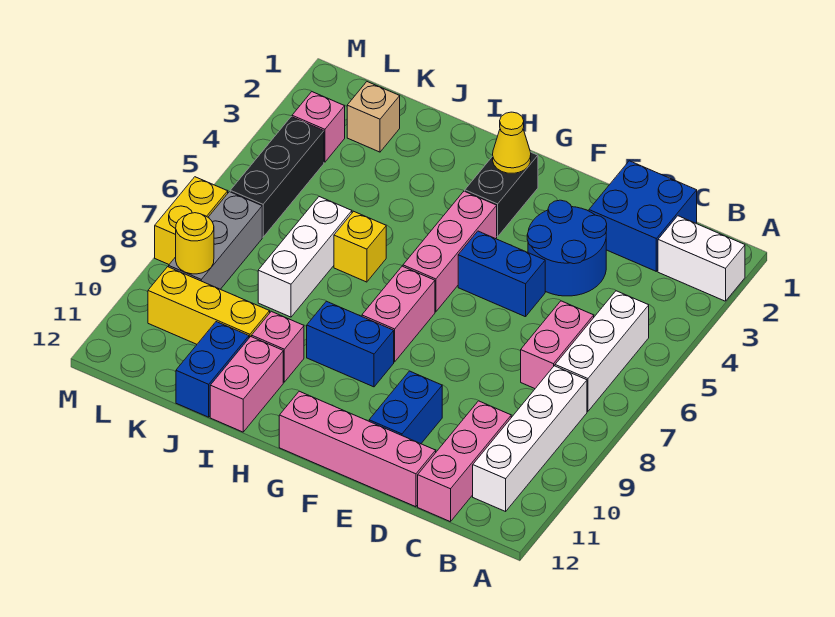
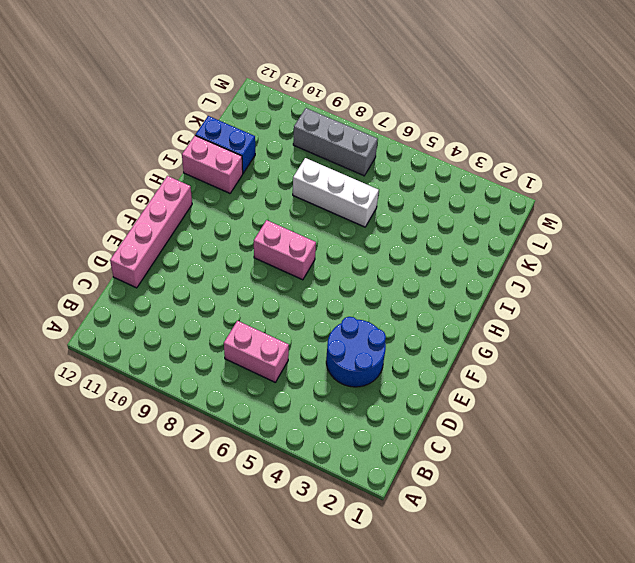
none -> white 1x2 brick [658,216,745,301]
none -> white 1x3 brick [555,291,649,411]
none -> white 1x4 brick [473,366,587,511]

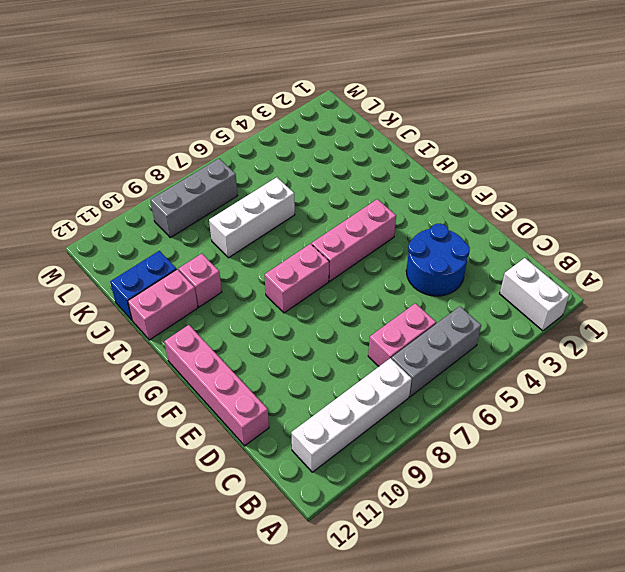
grey 1x3 brick [392,306,481,397] -> white 1x3 brick [555,291,649,411]
none -> blue 2x2 brick [589,161,697,271]
none -> pink 1x3 brick [418,401,511,522]
none -> blue 1x2 brick [458,231,545,317]

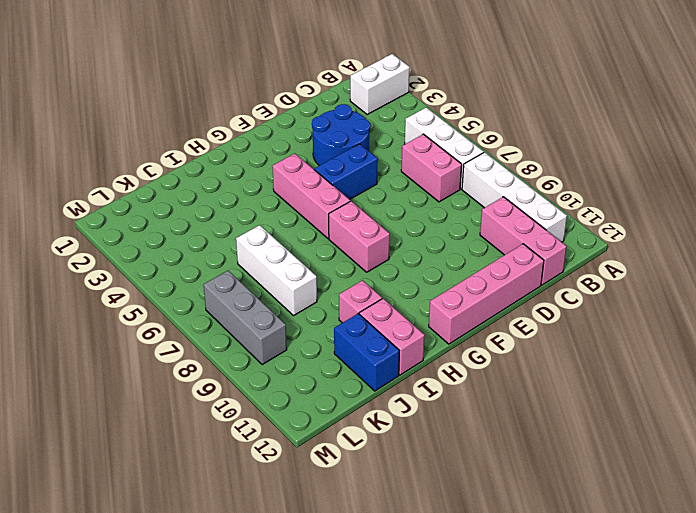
none -> blue 2x2 brick [589,161,697,271]
none -> blue 1x2 brick [369,371,442,444]
none -> black 1x2 brick [465,152,538,237]

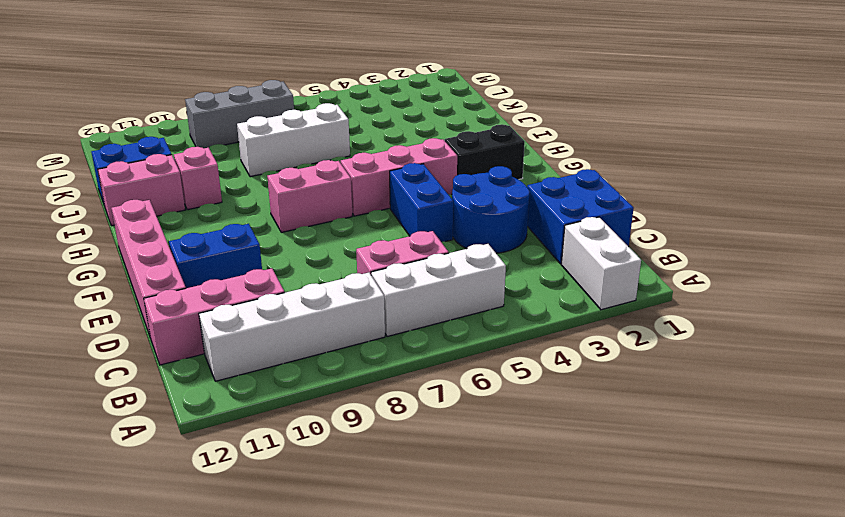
none -> blue 1x2 brick [307,301,394,387]
none -> yellow 1x1 brick [334,211,386,282]
none -> yellow 1x3 brick [148,267,270,344]

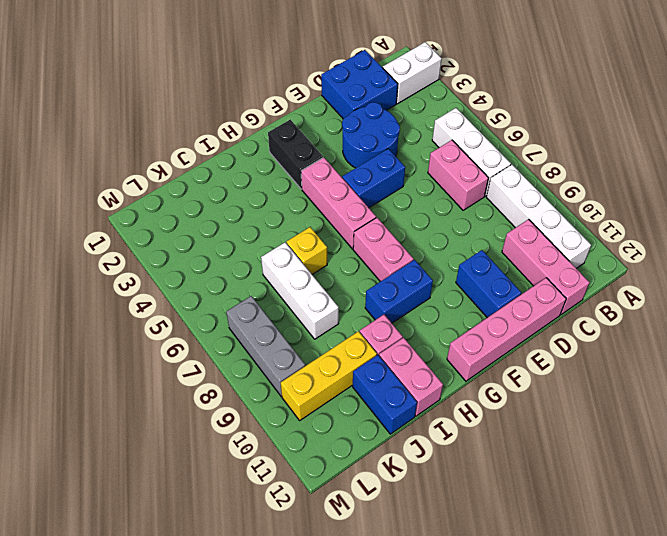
none -> tan 1x1 brick [347,82,400,152]
none -> pink 1x1 brick [292,92,345,162]
none -> black 1x3 brick [230,117,324,237]

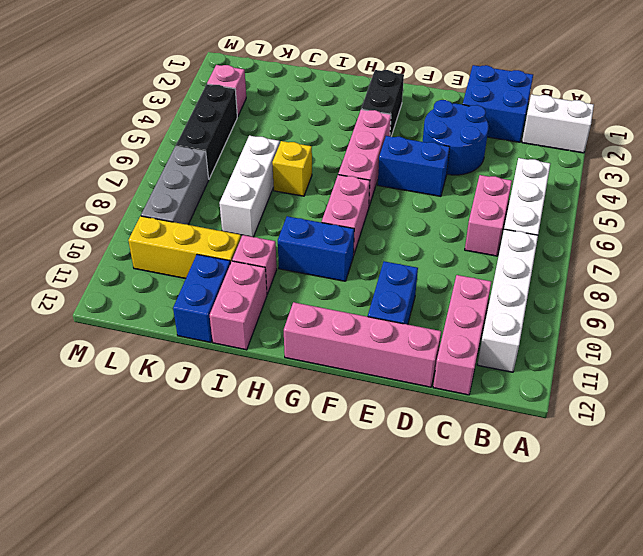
none -> tan 1x1 brick [347,82,400,152]
none -> yellow 1x2 brick [155,177,228,264]
none -> yellow 1x1 cone [493,112,531,173]

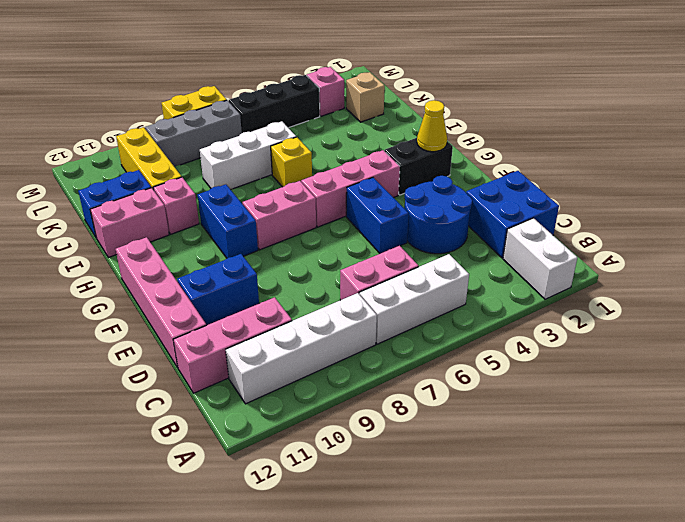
none -> yellow 1x1 round brick [176,213,214,274]

